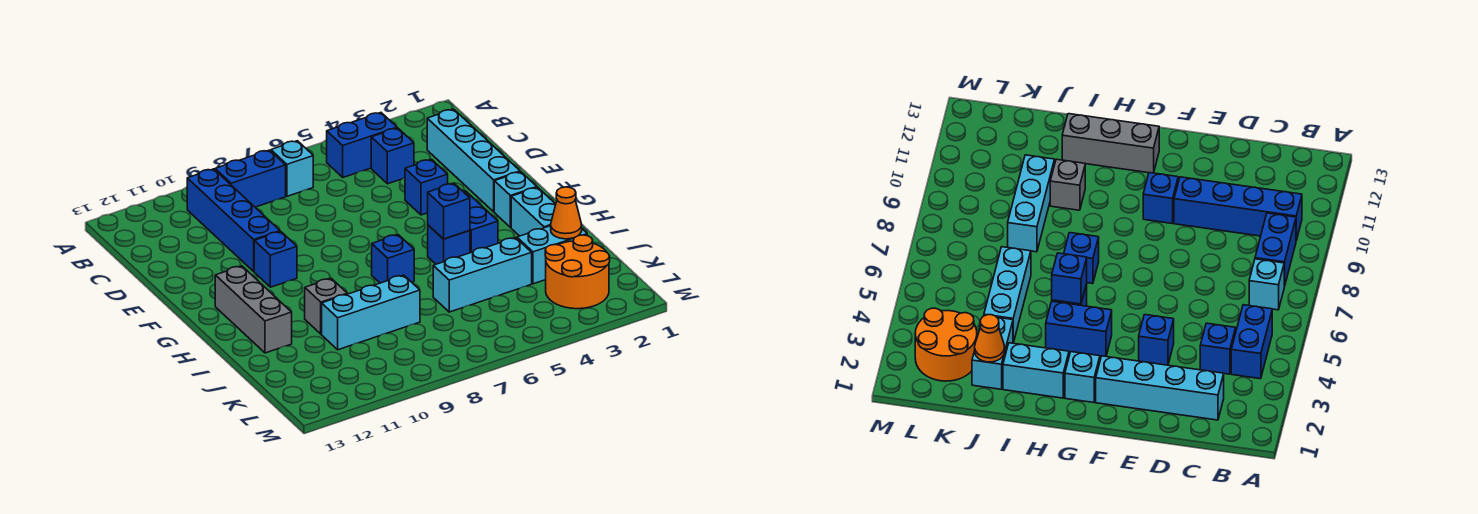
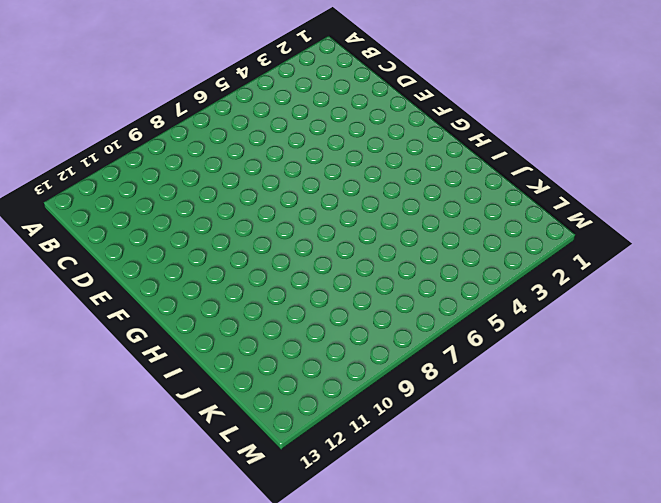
none -> blue 1x2 brick [327,113,397,177]
none -> cyan 1x1 brick [271,141,313,196]
none -> blue 1x2 brick [215,150,286,207]

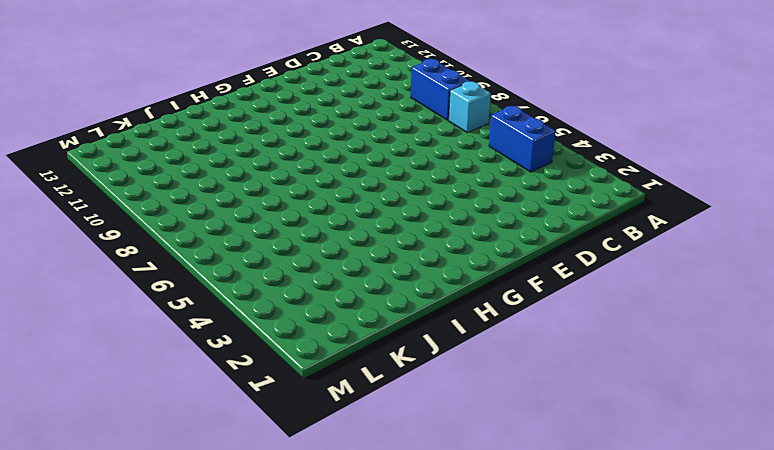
none -> blue 1x4 brick [187,169,280,271]
none -> cyan 1x4 brick [427,109,520,212]
none -> blue 1x1 brick [371,128,414,184]

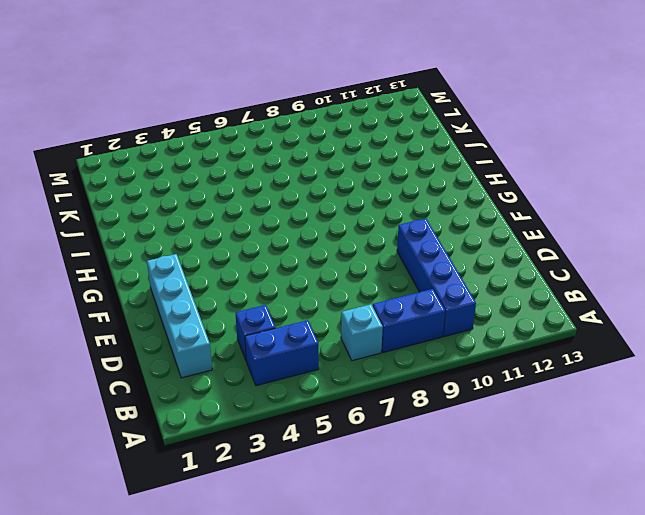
none -> blue 1x1 brick [405,159,448,215]
none -> blue 1x1 brick [254,232,297,287]
none -> cyan 1x1 brick [494,172,537,228]

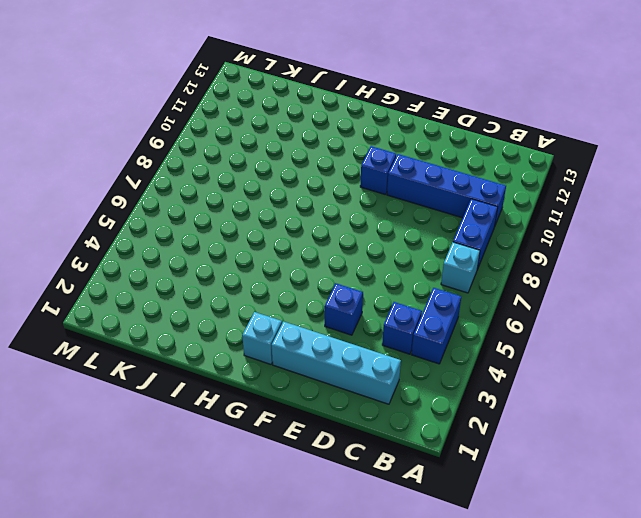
none -> blue 1x2 brick [463,191,498,253]
none -> grey 1x3 brick [215,266,292,353]
none -> cyan 1x2 brick [511,187,556,236]

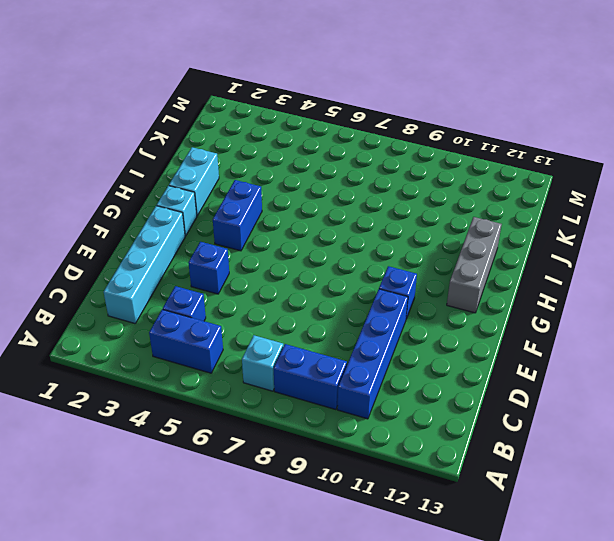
none -> blue 1x1 brick [428,225,470,264]
none -> blue 1x1 brick [372,235,414,283]
none -> grey 1x1 brick [305,278,347,334]

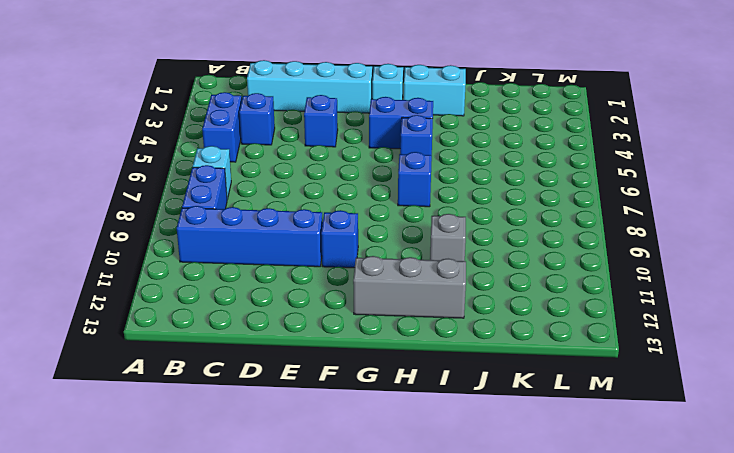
none -> cyan 1x2 brick [517,226,587,284]
none -> cyan 1x3 brick [433,238,532,312]
none -> cyan 1x3 brick [322,275,420,350]

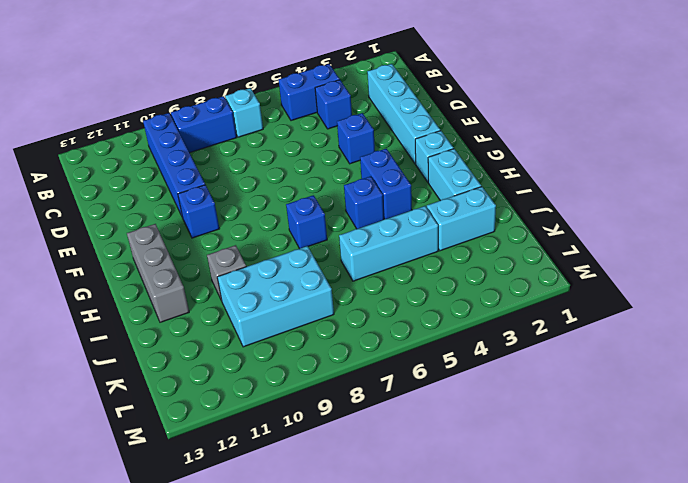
cyan 2x3 brick [217,246,334,347] -> cyan 1x3 brick [322,275,420,350]
none -> orange 2x2 round brick [545,235,610,309]
none -> blue 1x1 brick [428,183,470,239]
none -> orange 1x1 cone [551,187,582,239]

